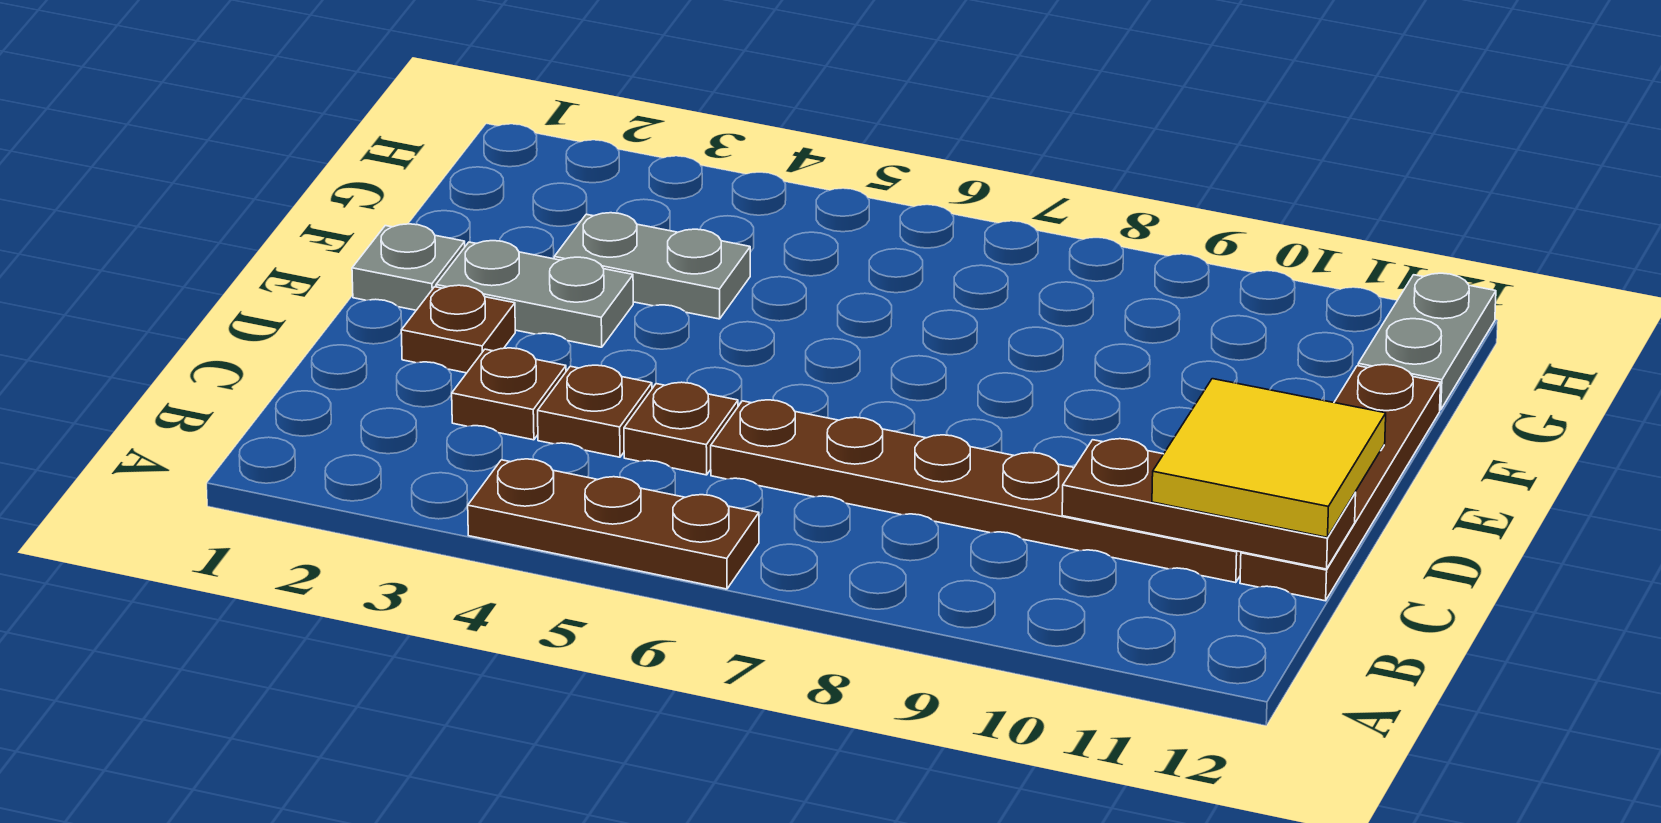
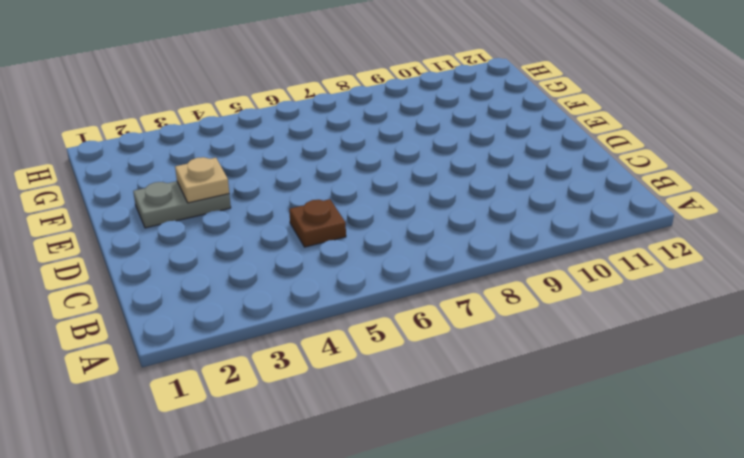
tan 1x1 plate [175,157,229,203] -> none
none -> brown 1x3 plate [468,459,759,589]
none -> brown 1x1 plate [452,348,566,440]
none -> brown 1x1 plate [538,365,652,457]

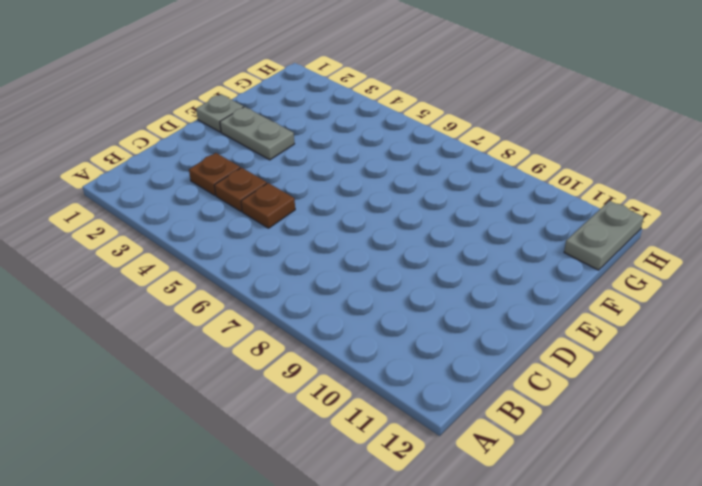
none -> brown 1x3 plate [468,459,759,589]
none -> brown 1x6 plate [711,400,1241,583]
none -> brown 1x4 plate [1240,364,1441,601]

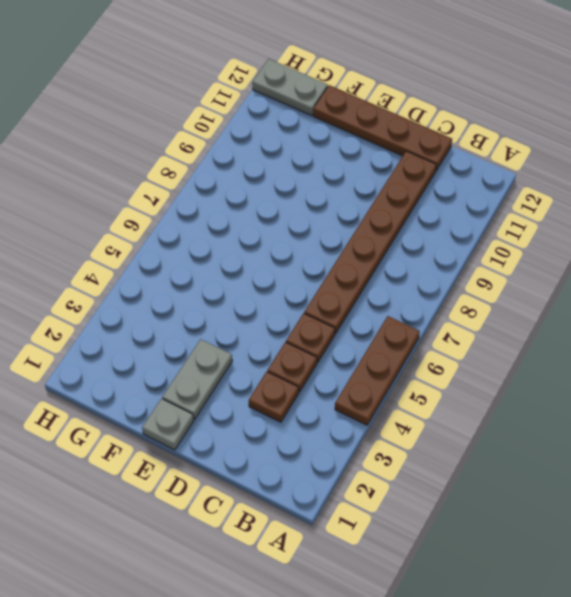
none -> brown 1x1 plate [401,285,515,373]
none -> grey 1x2 plate [554,213,750,319]
none -> brown 1x3 plate [1062,439,1356,569]

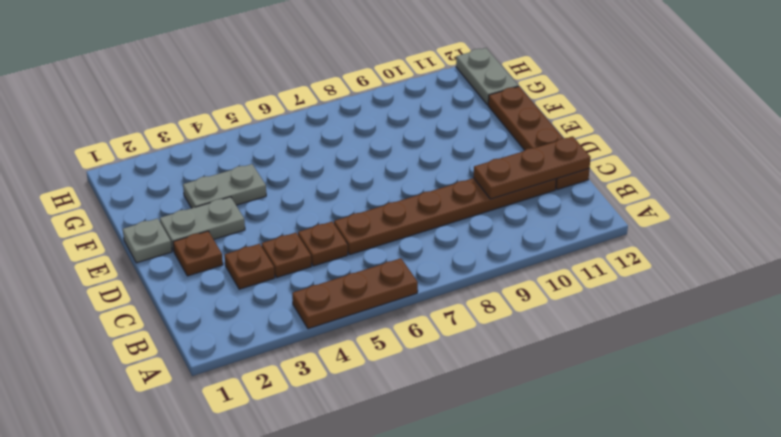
none -> yellow 2x2 tile [1152,379,1386,537]

